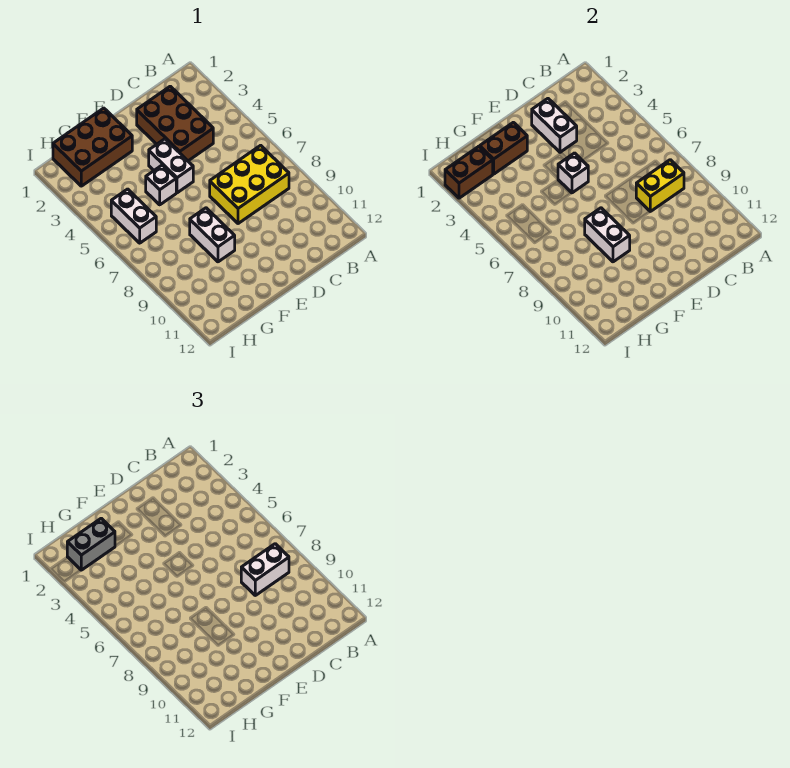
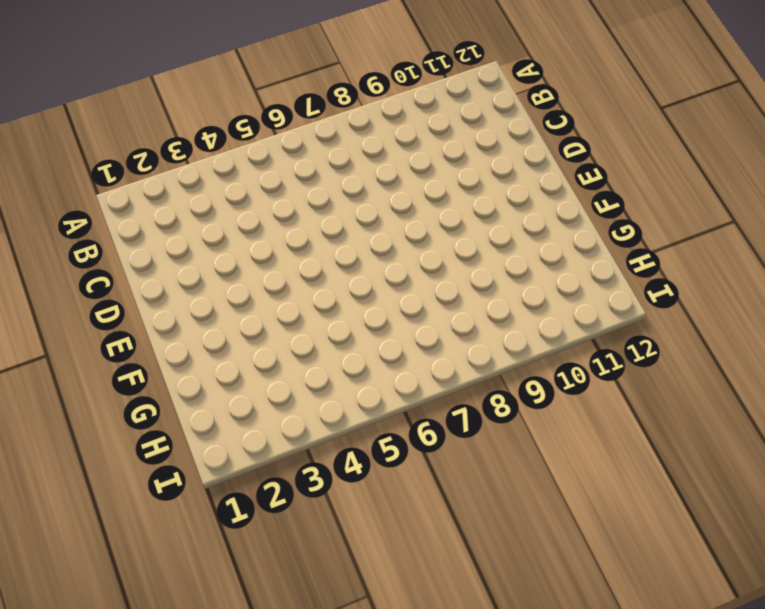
none -> yellow 2x3 brick [210,145,289,224]
none -> brown 2x3 brick [137,86,213,161]
none -> white 1x2 brick [149,139,193,193]

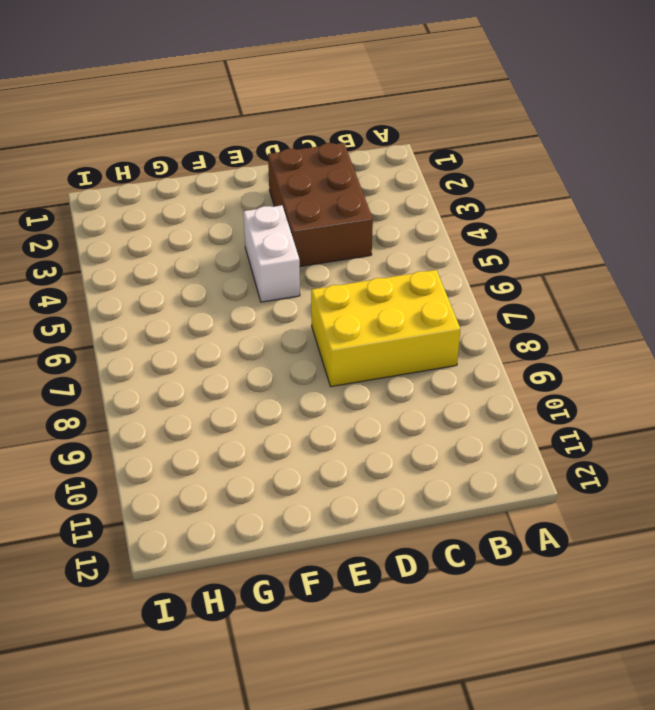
none -> brown 2x3 brick [53,108,132,186]
none -> white 1x1 brick [146,165,176,205]
none -> white 1x2 brick [190,208,235,262]

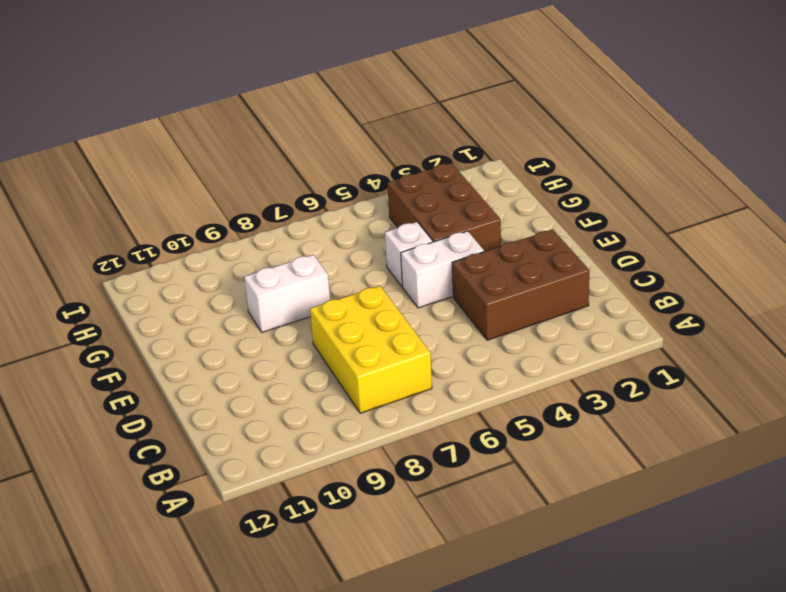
brown 2x3 brick [387,163,501,251] -> brown 2x3 brick moved to [53,108,132,186]
none -> white 1x2 brick [111,189,156,243]
none -> yellow 1x2 brick [636,160,684,211]
none -> white 1x2 brick [532,99,577,153]

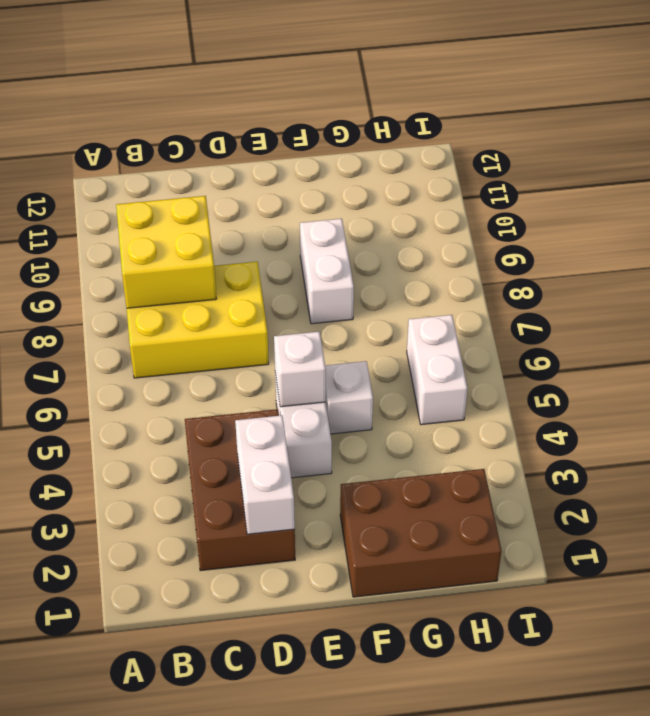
yellow 2x2 brick [116,196,217,308] -> yellow 1x2 brick [636,160,684,211]
none -> brown 1x2 brick [480,122,527,174]
none -> white 1x2 brick [585,208,630,262]
none -> brown 1x2 brick [445,146,493,198]

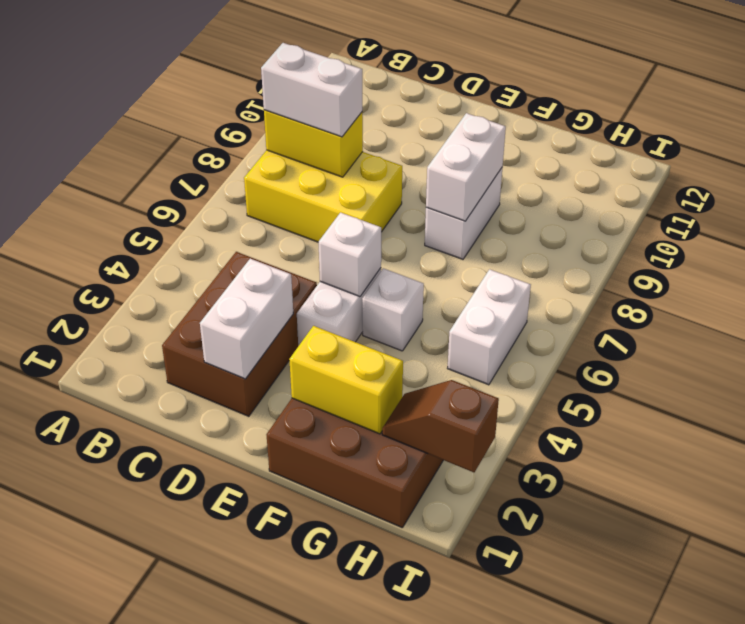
yellow 1x2 brick [289,326,403,434] -> brown 1x2 brick [480,122,527,174]
brown 1x2 slope [382,380,499,472] -> brown 1x2 brick [445,146,493,198]
none -> grey 1x2 brick [67,518,115,570]

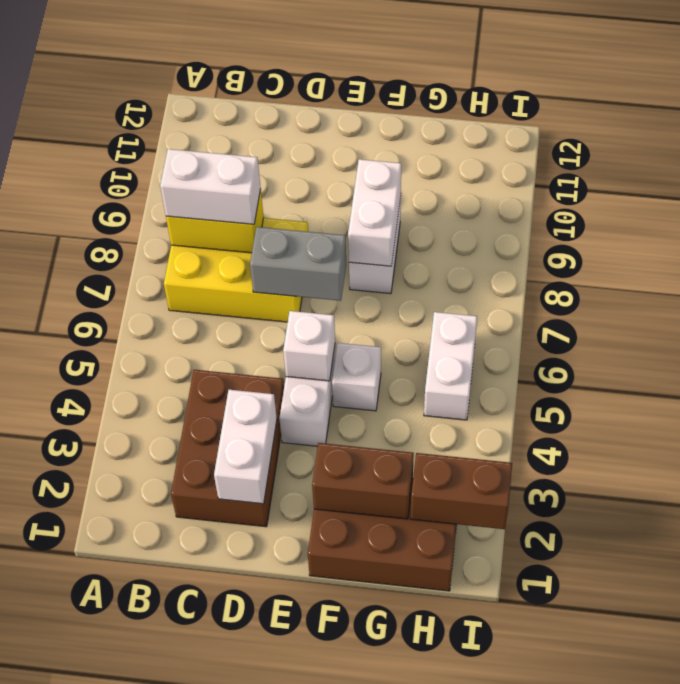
grey 1x2 brick [250,227,346,301] -> grey 1x2 brick moved to [67,518,115,570]

